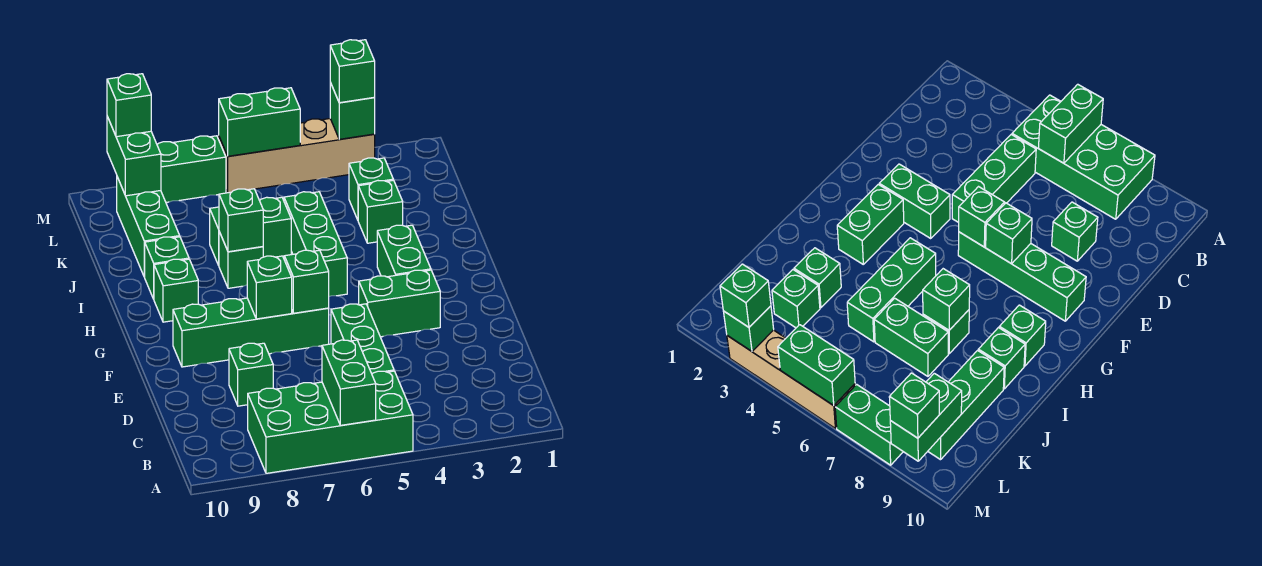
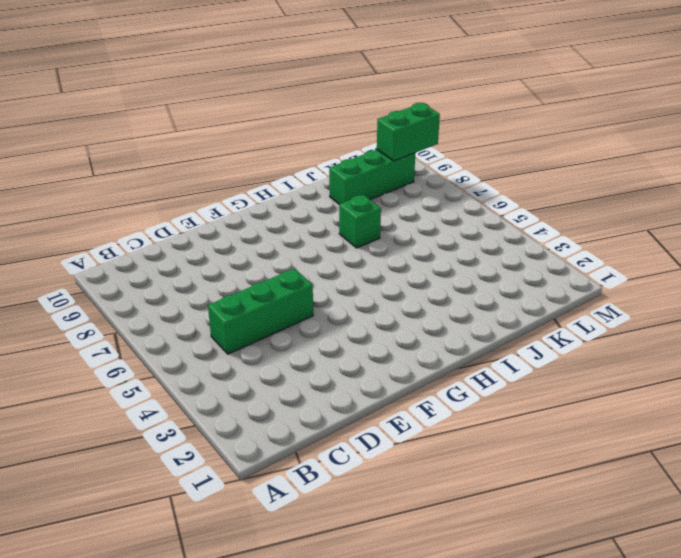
none -> green 2x4 brick [248,371,413,473]
none -> green 1x1 brick [229,343,273,406]
none -> green 1x2 brick [359,270,440,337]

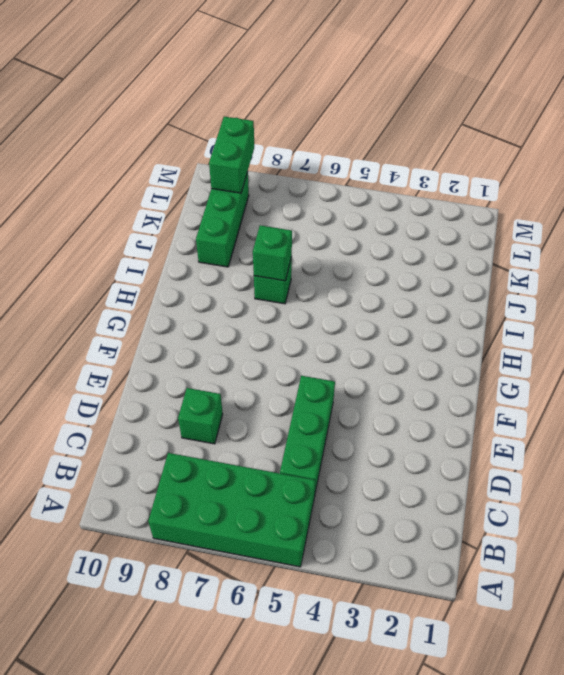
none -> green 1x2 brick [359,270,440,337]
none -> green 1x4 brick [173,298,329,367]
none -> green 1x2 brick [377,225,431,277]

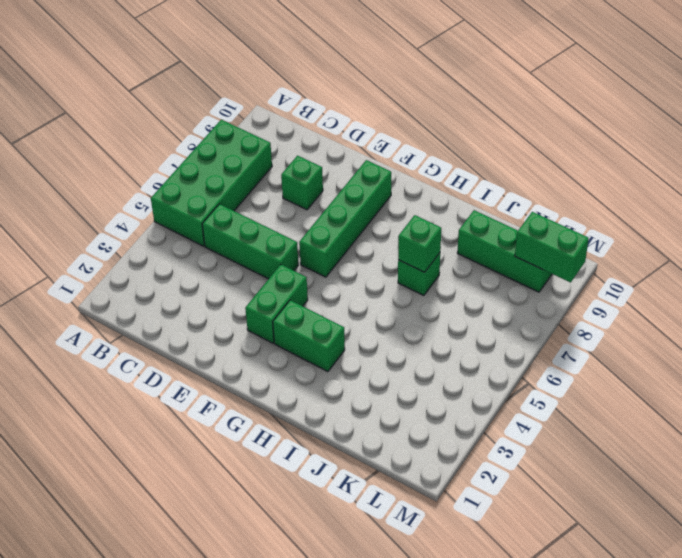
none -> green 1x3 brick [284,192,347,296]
none -> green 1x1 brick [154,259,198,322]
none -> green 1x1 brick [145,237,189,299]

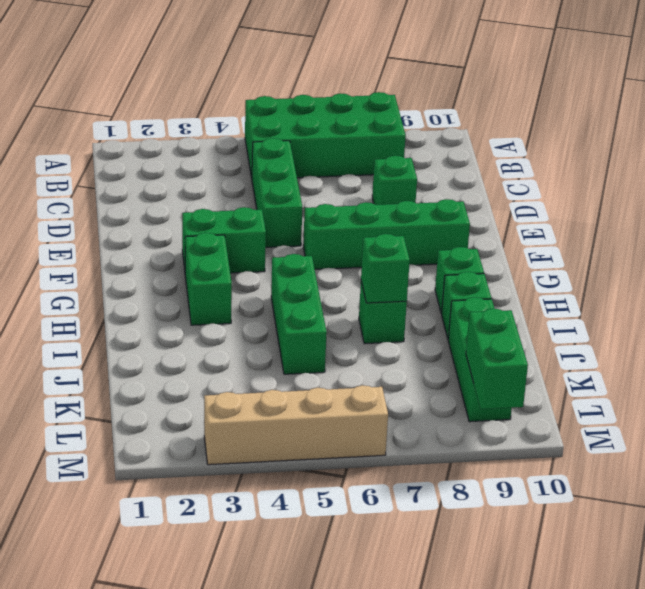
none -> green 1x1 brick [358,180,403,243]
none -> green 1x2 brick [210,197,291,265]
none -> green 1x1 brick [349,158,393,220]

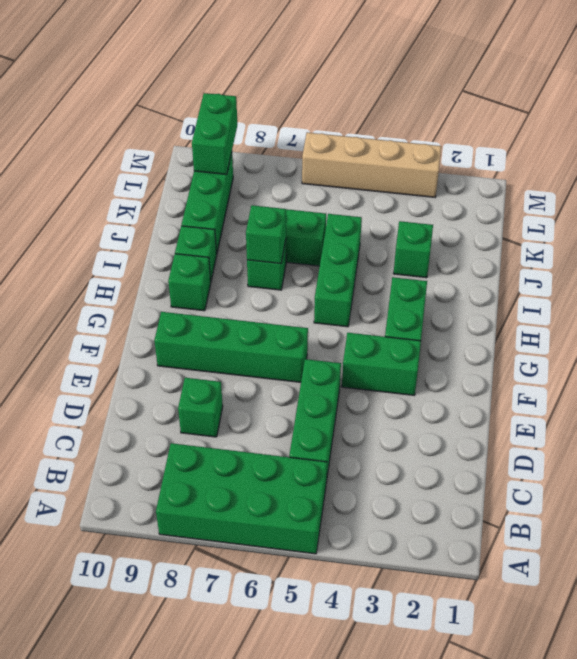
none -> green 1x1 brick [349,158,393,220]
none -> green 1x2 brick [157,136,226,202]
none -> green 1x2 brick [322,340,376,425]

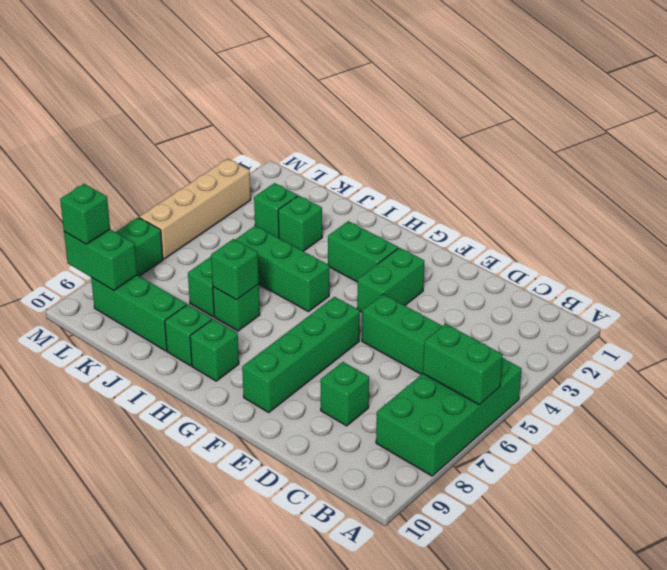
none -> green 1x1 brick [284,250,329,313]
none -> green 1x1 brick [247,256,292,319]
none -> green 1x1 brick [330,83,375,139]

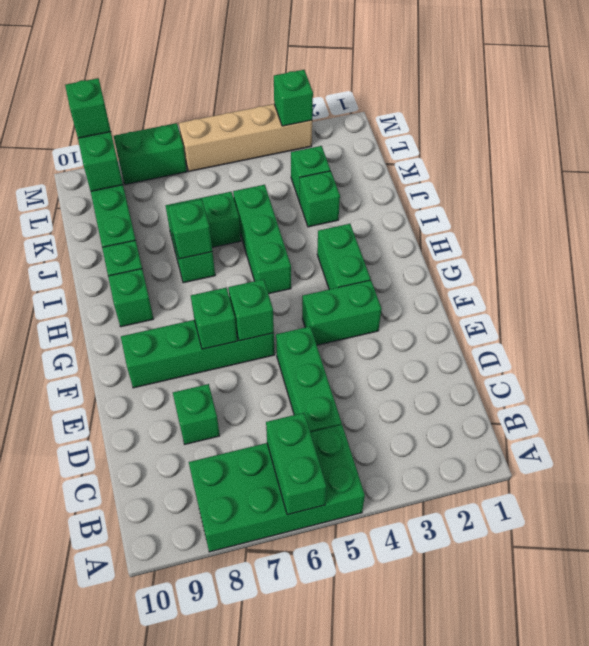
none -> green 1x2 brick [219,88,300,156]
none -> green 1x1 brick [330,40,375,103]

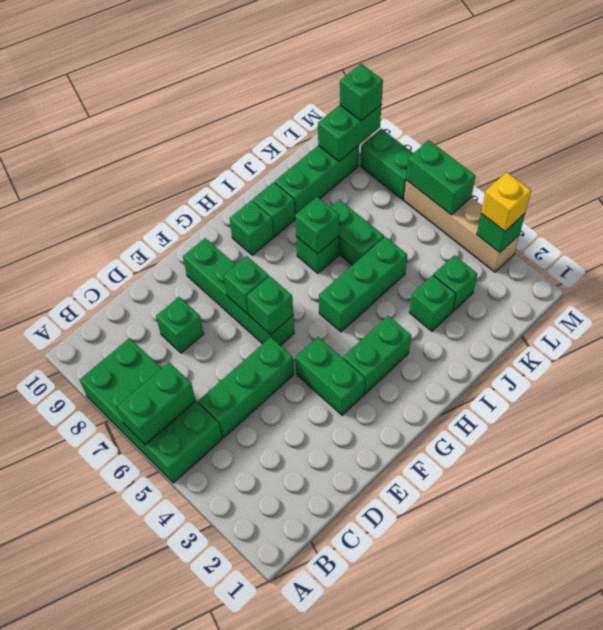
yellow 1x1 brick [481,172,531,231] -> green 1x1 brick [330,40,375,103]

